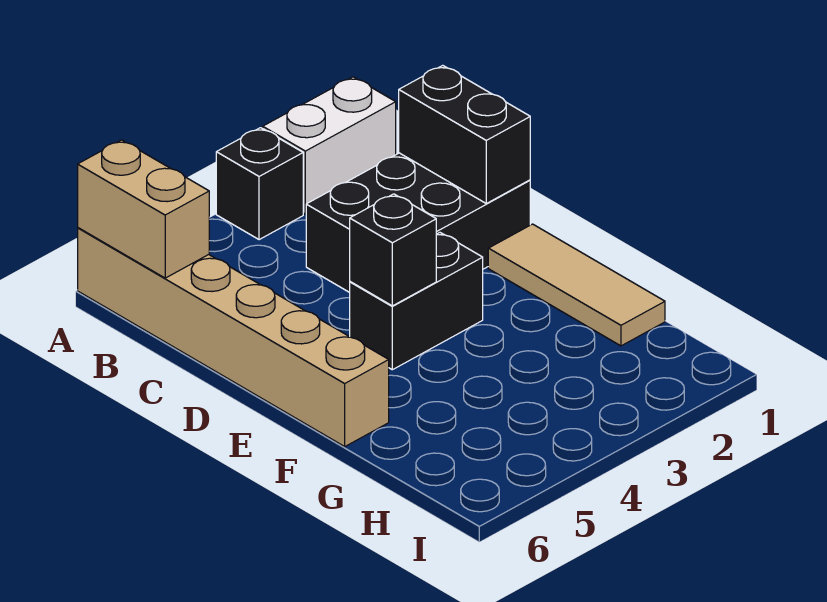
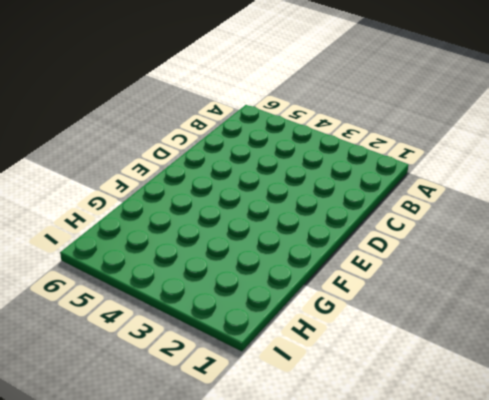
none -> white 1x2 brick [263,77,396,214]
none -> black 1x1 brick [216,128,303,240]

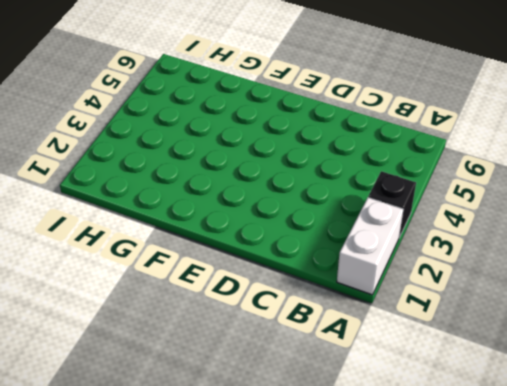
none -> tan 1x6 brick [78,228,389,447]
none -> black 2x3 brick [306,153,530,293]

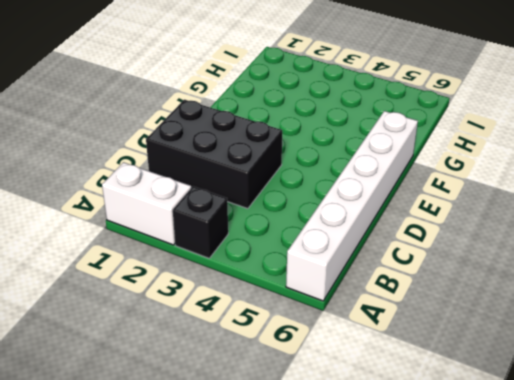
white 1x6 brick [286,111,418,301] -> tan 1x6 brick [78,228,389,447]
none -> tan 1x3 tile [488,224,665,346]
none -> black 1x2 brick [350,233,483,370]

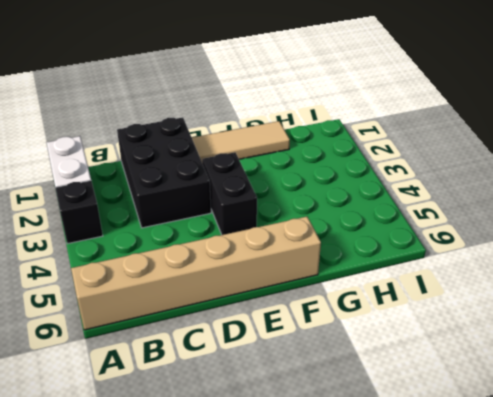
none -> tan 1x2 brick [78,140,209,278]
none -> black 1x2 brick [399,65,530,203]

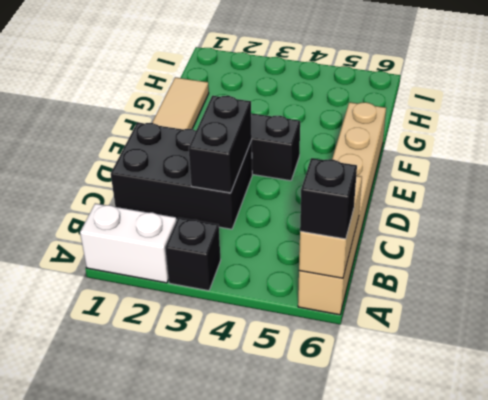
black 1x1 brick [300,158,357,239] -> black 1x1 brick moved to [350,194,436,306]
black 1x2 brick [189,96,252,193] -> black 1x2 brick moved to [399,65,530,203]

